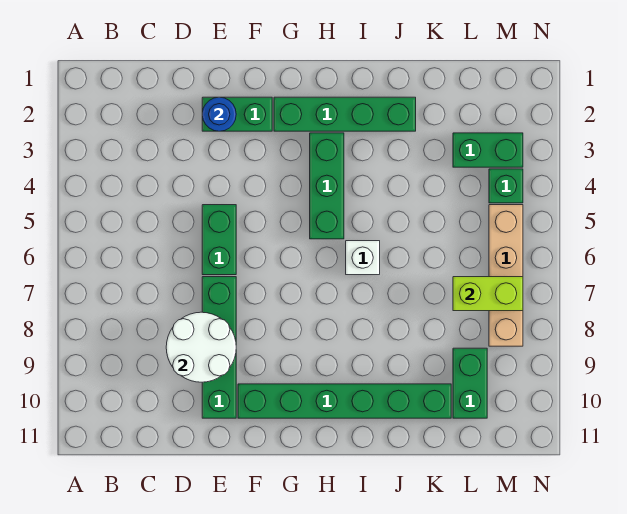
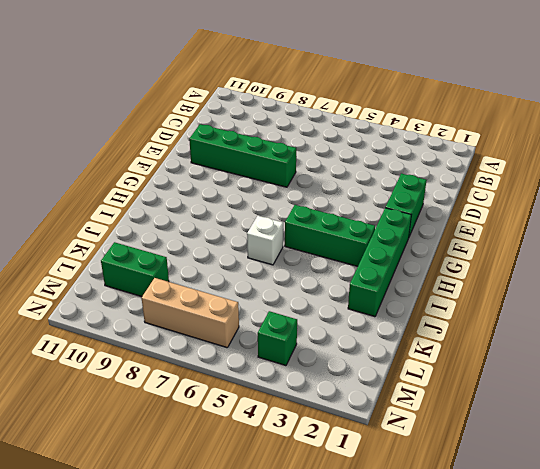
tan 1x3 brick [142,278,239,348] -> tan 1x4 brick [489,205,523,346]
none -> green 1x2 brick [202,205,236,275]
none -> green 1x6 brick [238,384,451,418]
none -> green 1x2 brick [453,133,523,167]

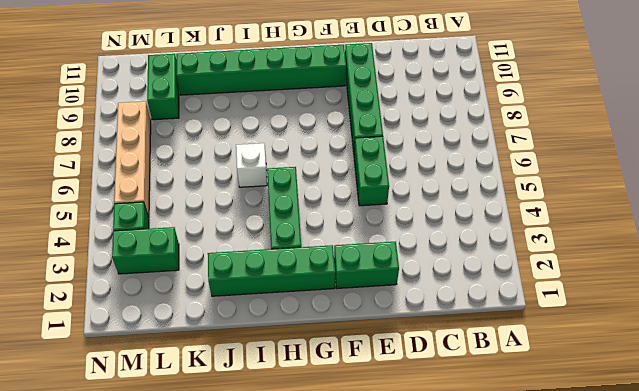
none -> white 2x2 round brick [166,312,236,382]
none -> blue 1x1 round brick [202,97,236,131]
none -> lime 1x2 brick [453,277,523,311]

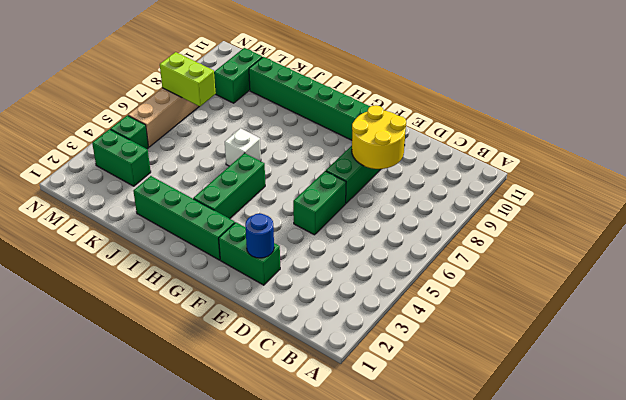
yellow 2x2 round brick [352,105,406,169] -> white 2x2 round brick [166,312,236,382]

